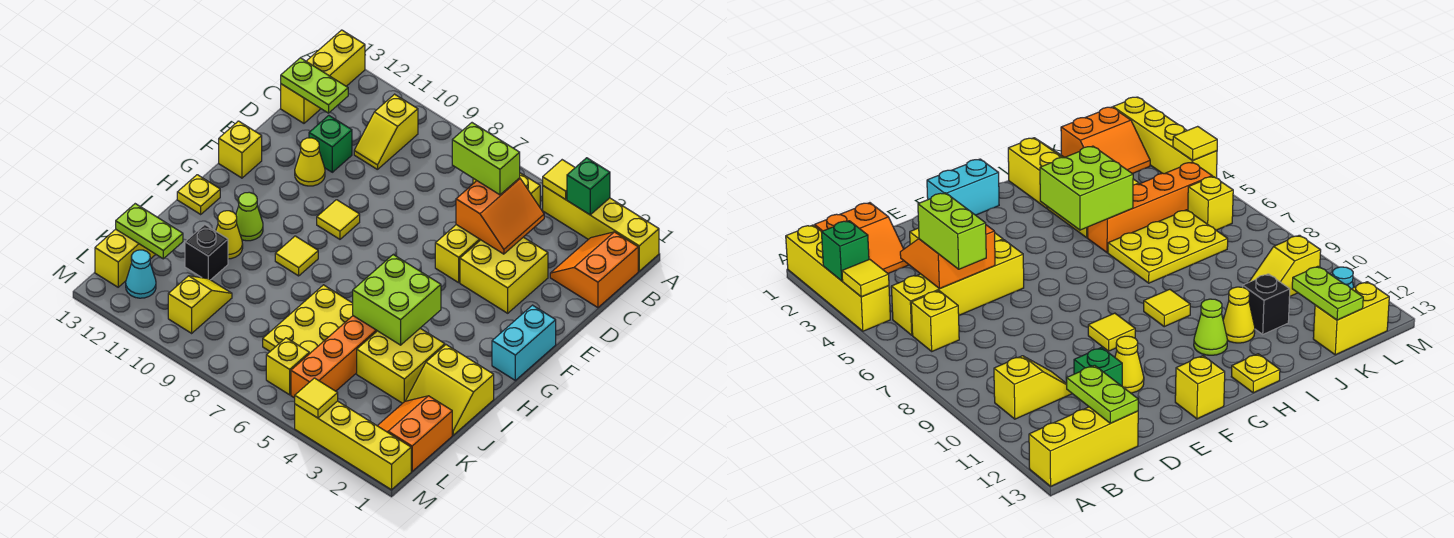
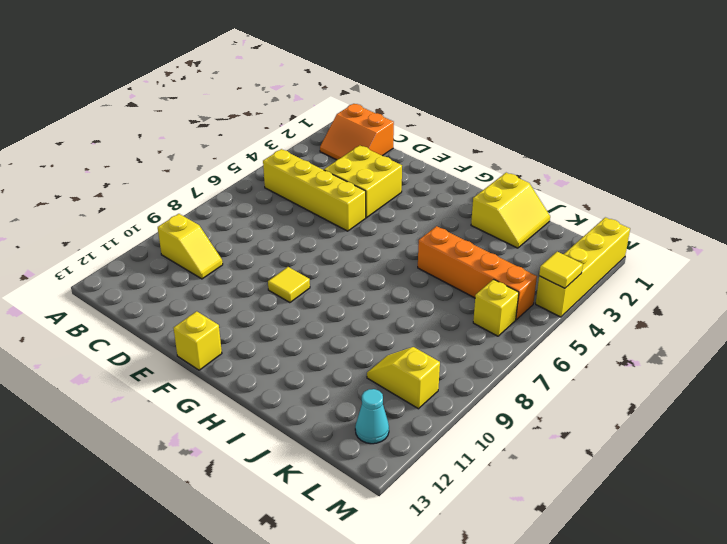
none -> yellow 1x4 brick [543,186,659,271]
none -> yellow 1x3 brick [281,30,365,123]
none -> yellow 1x1 brick [911,291,959,351]
none -> green 1x1 brick [309,115,352,172]

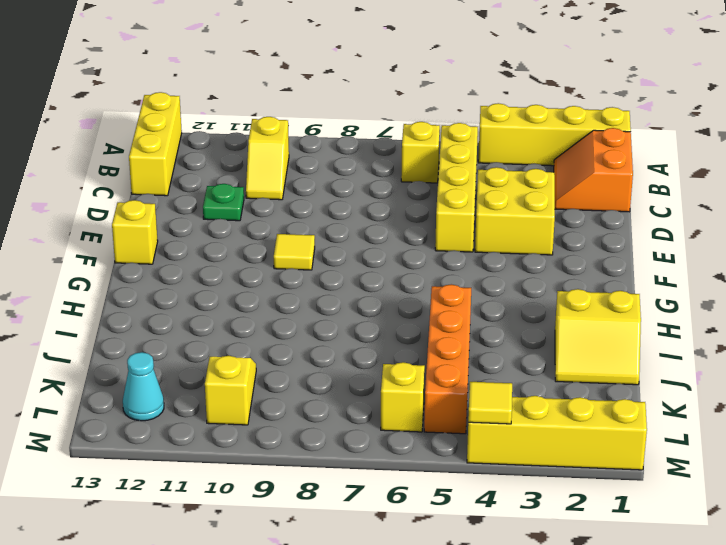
green 1x1 plate [203,184,244,221] -> green 1x1 brick [309,115,352,172]
none -> yellow 1x1 cone [295,138,325,186]
none -> cyan 1x2 brick [492,305,556,380]
none -> yellow 1x1 tile [275,236,318,276]
none -> lime 1x1 cone [236,192,263,241]

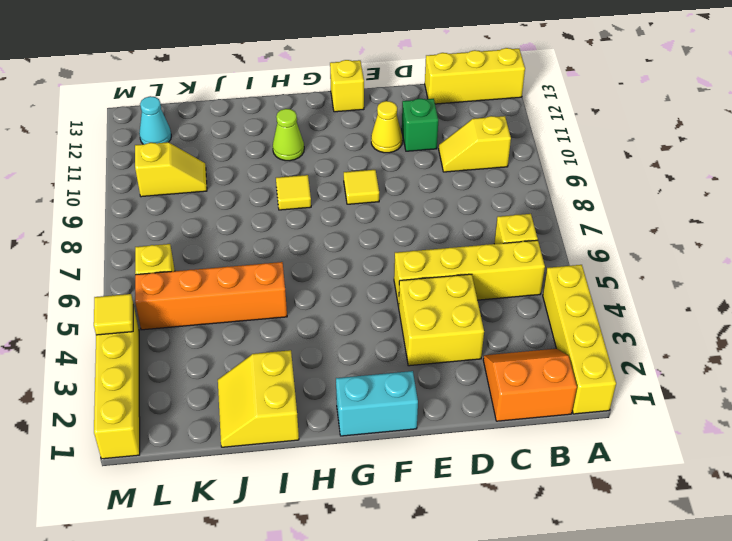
none -> yellow 1x1 plate [177,175,220,214]
none -> yellow 2x2 brick [357,328,445,403]
none -> yellow 2x3 plate [263,285,353,354]
none -> yellow 1x1 cone [216,211,243,259]

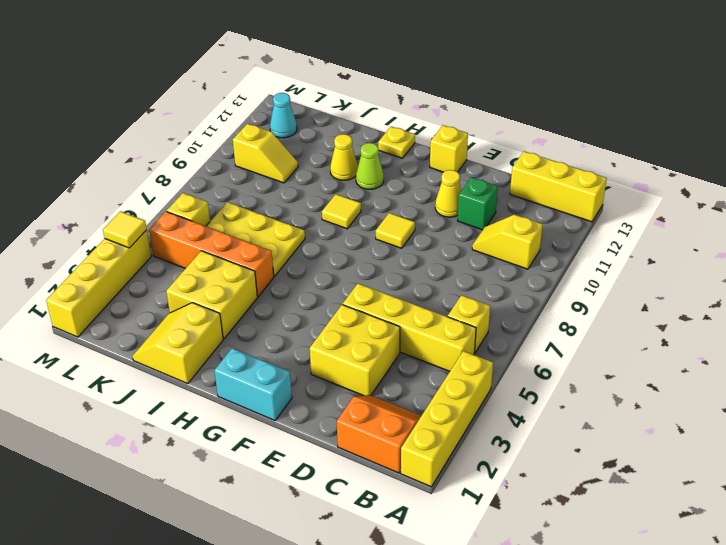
none -> black 1x1 brick [185,225,228,280]
none -> orange 2x2 slope [377,396,452,471]
none -> yellow 1x2 brick [95,229,156,287]
none -> green 1x1 brick [567,158,610,215]

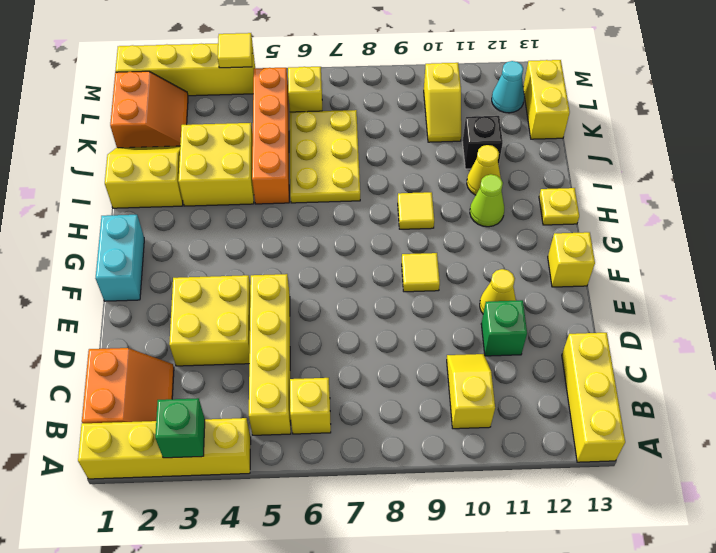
none -> yellow 1x1 tile [543,160,575,199]
none -> orange 2x2 slope [456,178,544,254]
none -> lime 1x2 plate [281,58,348,113]
none -> lime 2x2 brick [353,255,441,345]

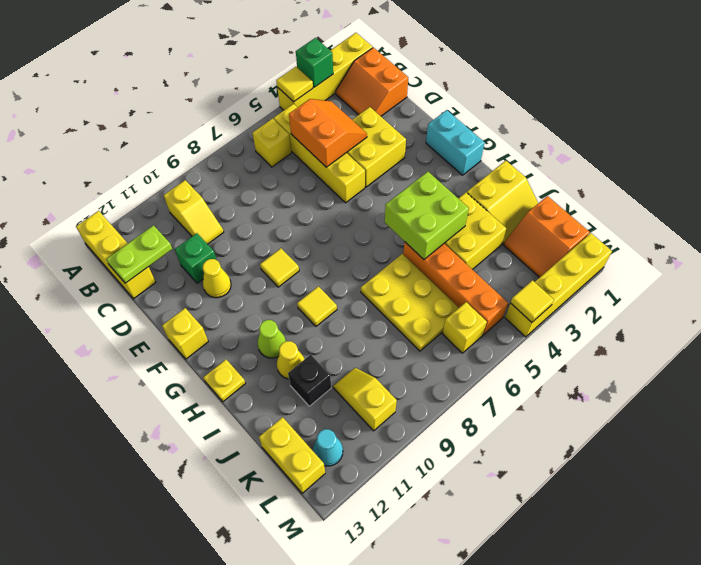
none -> lime 1x2 plate [116,204,183,259]
none -> lime 1x2 brick [452,123,520,195]

